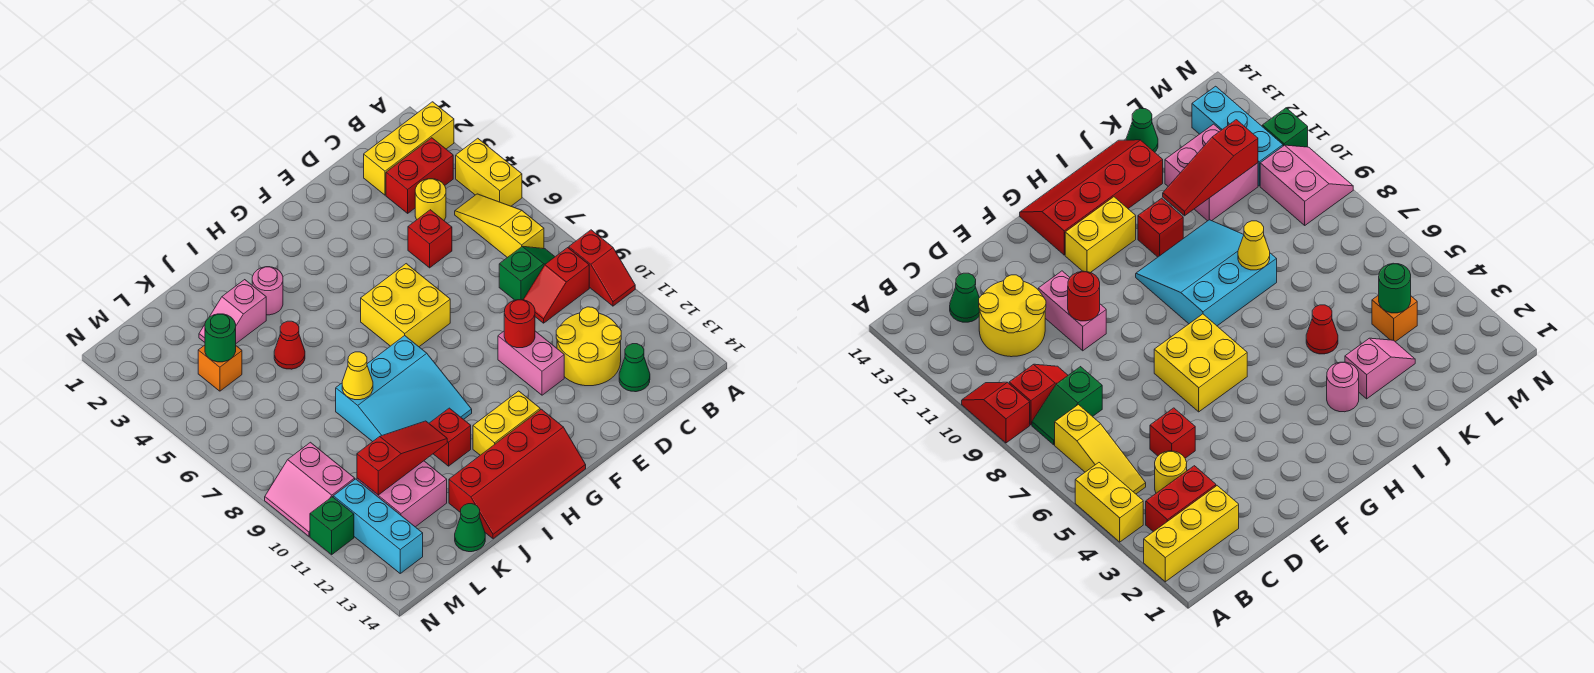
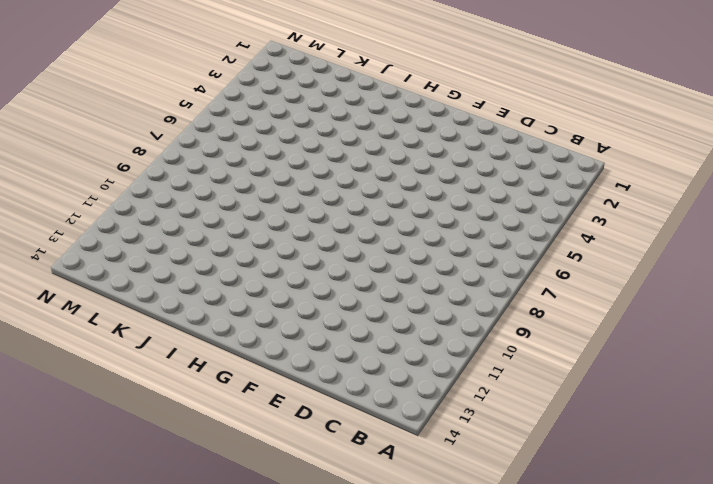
none -> yellow 1x3 brick [364,102,454,195]
none -> yellow 1x2 brick [456,138,522,206]
none -> red 1x2 slope [569,230,635,306]
none -> red 1x2 brick [386,138,453,213]

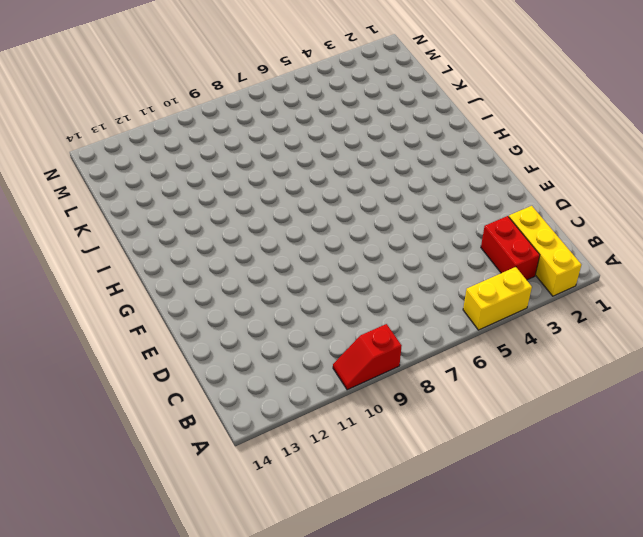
none -> yellow 1x3 slope [455,194,544,258]
none -> green 1x2 slope [499,246,555,300]
none -> red 1x2 slope [523,248,589,323]
none -> yellow 1x1 round brick [415,179,446,220]

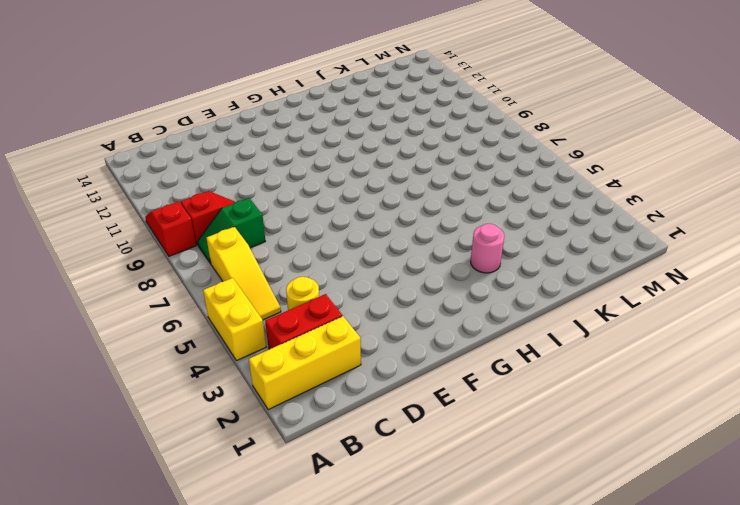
none -> yellow 2x2 round brick [556,307,621,386]
none -> green 1x1 cone [619,344,650,392]
none -> red 1x1 brick [408,210,452,268]
none -> pink 1x2 brick [498,331,564,395]

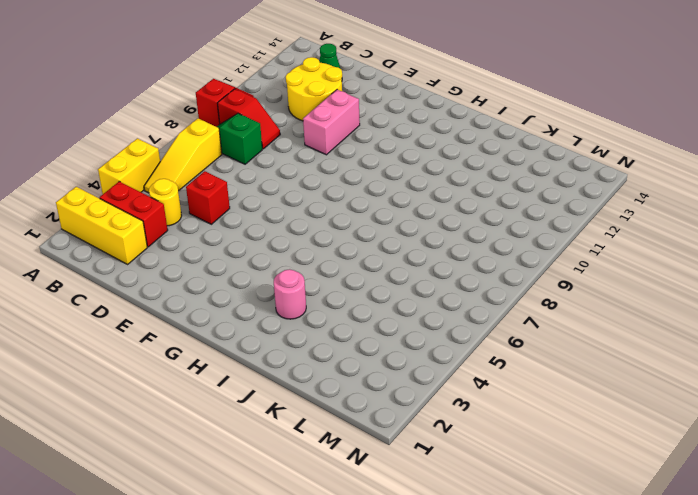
none -> yellow 2x2 brick [361,264,450,347]
none -> yellow 1x2 brick [473,391,540,455]
none -> red 2x4 slope [449,409,586,539]
none -> cyan 3x3 slope [336,336,472,442]

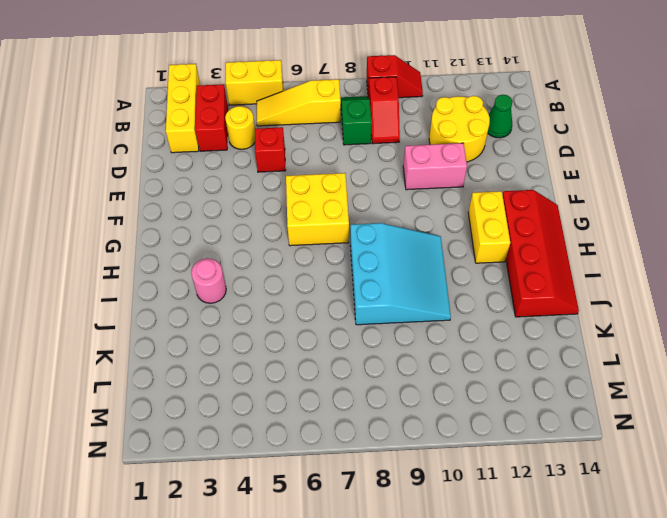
none -> red 1x1 brick [429,408,471,466]
none -> pink 1x2 slope [199,280,266,343]
none -> red 1x1 cone [274,321,305,369]
none -> pink 2x2 brick [357,461,447,527]

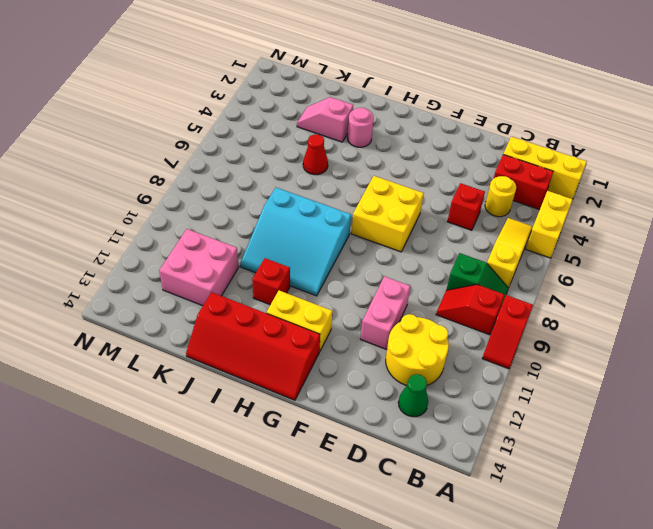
none -> green 1x1 cone [455,504,485,552]
none -> orange 1x1 brick [198,345,242,391]
none -> pink 2x2 slope [265,442,355,536]
none -> cyan 1x3 brick [333,479,423,573]

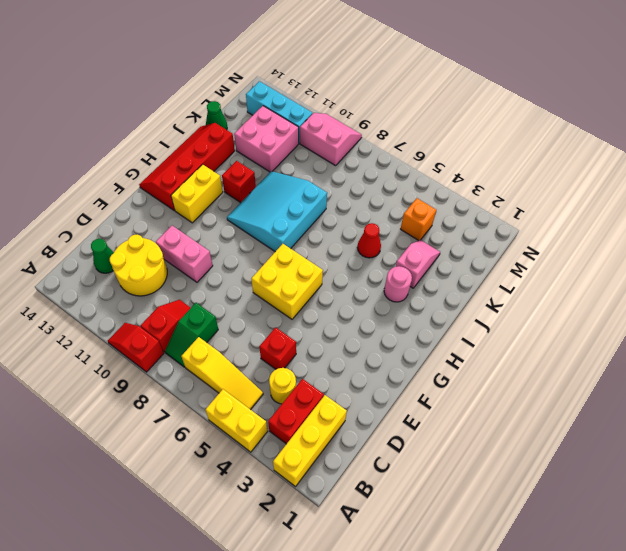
none -> green 1x1 brick [310,497,354,555]
none -> red 1x1 round brick [504,300,535,348]
none -> yellow 1x1 cone [342,352,373,400]
none -> red 1x3 slope [357,421,447,495]

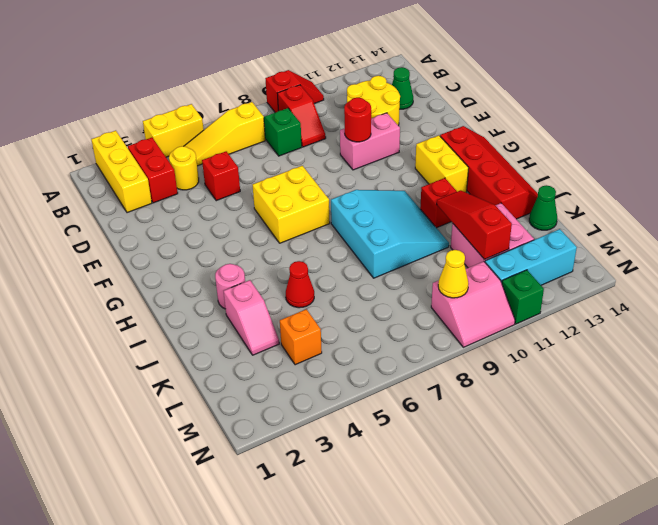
yellow 1x1 cone [438,250,468,298] -> yellow 1x1 cone moved to [342,352,373,400]
none -> green 1x1 round brick [205,314,236,362]

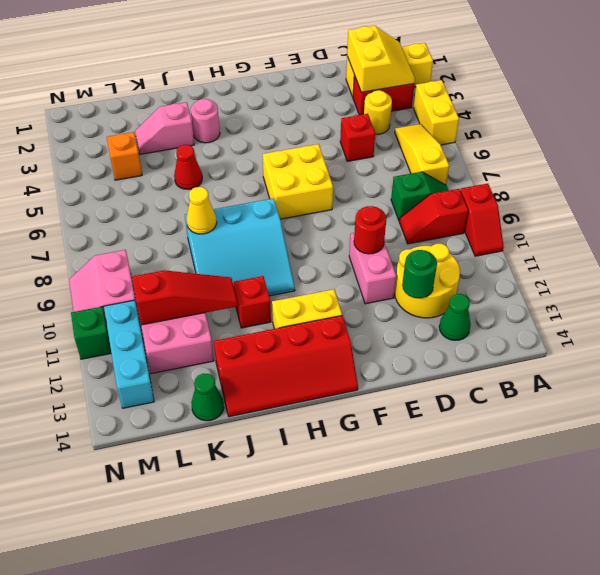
yellow 2x2 slope [347,26,415,92] -> none
green 1x1 round brick [402,250,437,298] -> green 1x1 round brick moved to [205,314,236,362]

